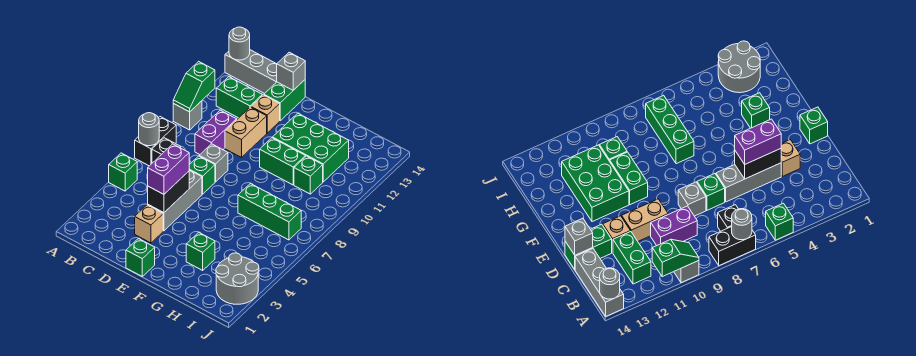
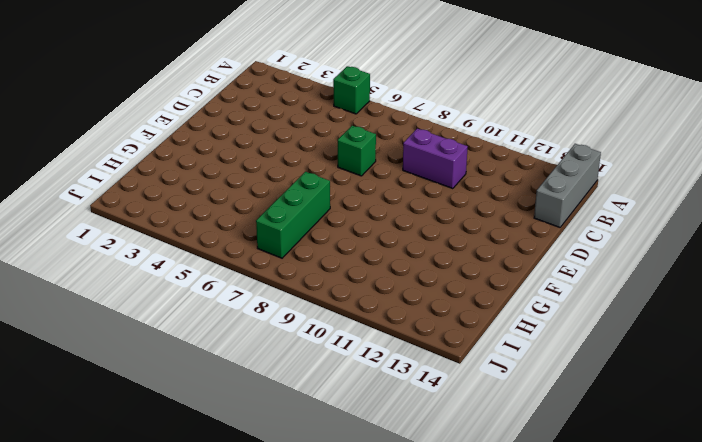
none -> black 1x2 brick [135,117,176,166]
none -> grey 1x1 brick [173,101,202,130]
none -> black 1x1 brick [152,138,181,163]

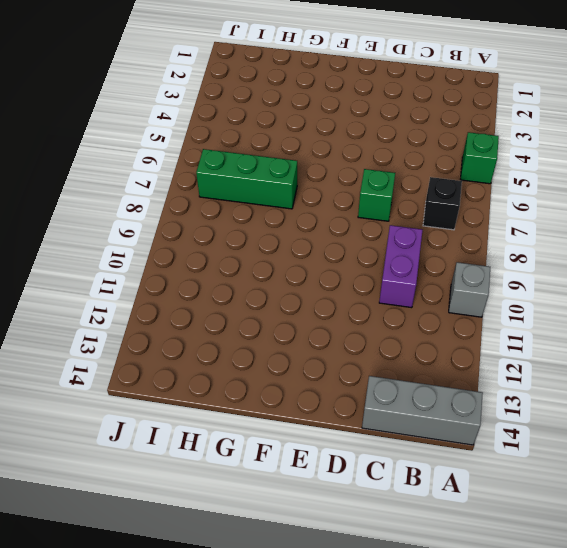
none -> black 1x2 brick [135,117,176,166]
none -> green 1x2 brick [216,77,262,118]
none -> tan 1x1 brick [135,205,163,243]

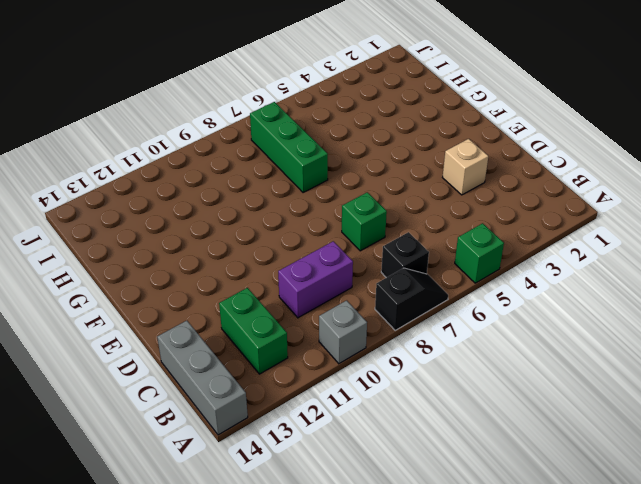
black 1x2 slope [375,268,448,330] -> black 1x2 brick [135,117,176,166]
none -> grey 1x3 brick [148,170,202,231]
none -> grey 1x1 brick [199,144,228,182]
none -> tan 1x2 brick [225,107,267,158]

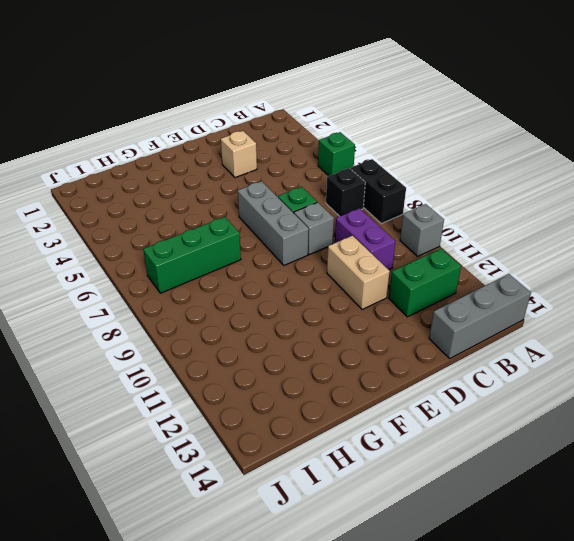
grey 1x3 brick [238,181,309,265] -> grey 1x3 brick moved to [148,170,202,231]
none -> tan 1x1 brick [251,95,280,133]
none -> green 1x2 brick [264,80,305,121]
none -> green 1x1 brick [126,239,155,276]

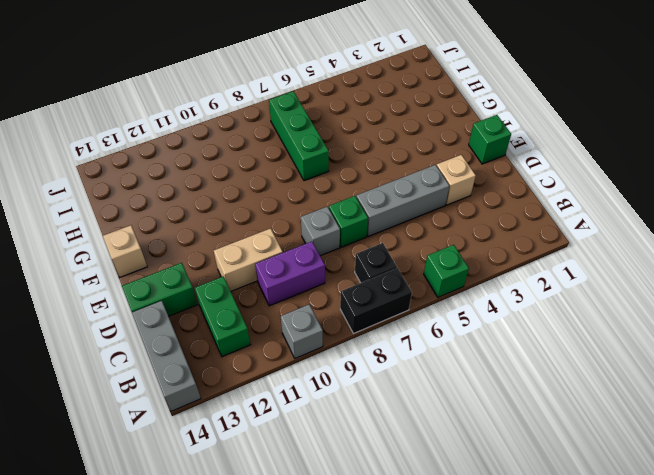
tan 1x1 brick [103,225,147,277] -> tan 1x1 brick moved to [251,95,280,133]
none -> green 1x2 brick [260,138,306,185]
none -> green 2x3 brick [272,113,349,182]
none -> green 1x1 brick [186,232,215,270]

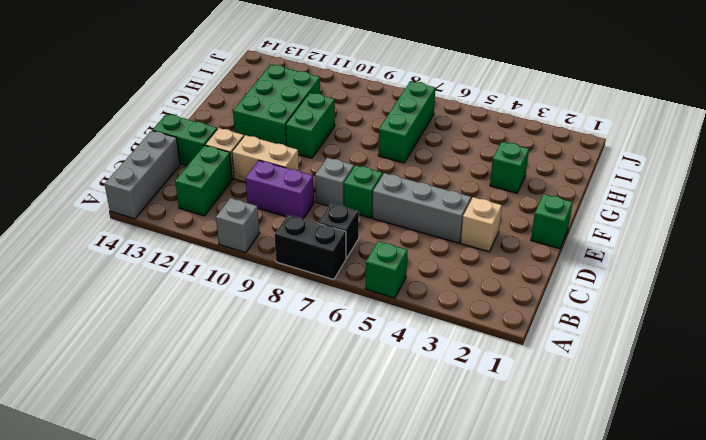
none -> green 1x1 brick [294,156,323,194]
none -> grey 2x2 round brick [216,253,259,304]
none -> grey 1x1 round brick [139,113,159,146]

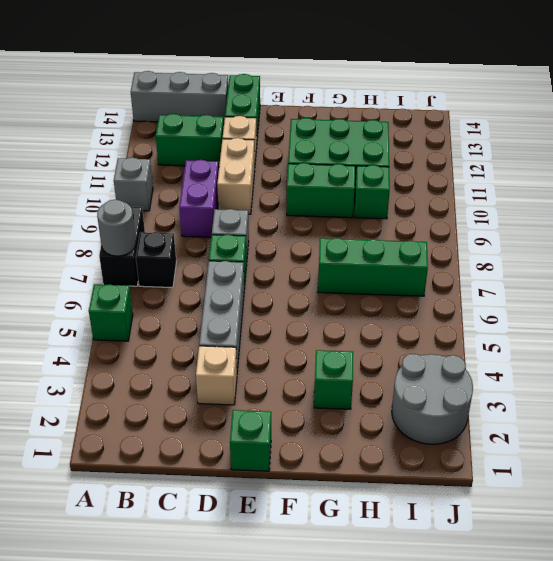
none -> green 1x2 slope [173,61,215,112]
none -> grey 1x1 round brick [229,27,250,60]
none -> black 1x2 brick [148,171,189,213]

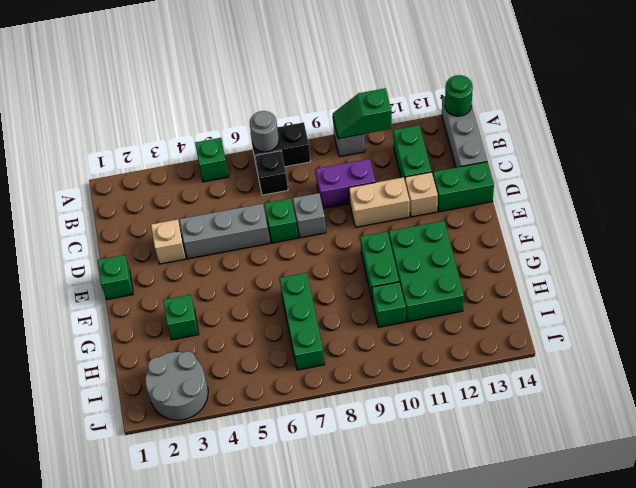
green 1x1 round brick [445,75,473,116] -> grey 1x1 round brick [229,27,250,60]
none -> black 1x2 brick [148,171,189,213]
none -> grey 1x1 brick [277,52,305,90]
none -> purple 1x2 brick [148,144,189,194]

